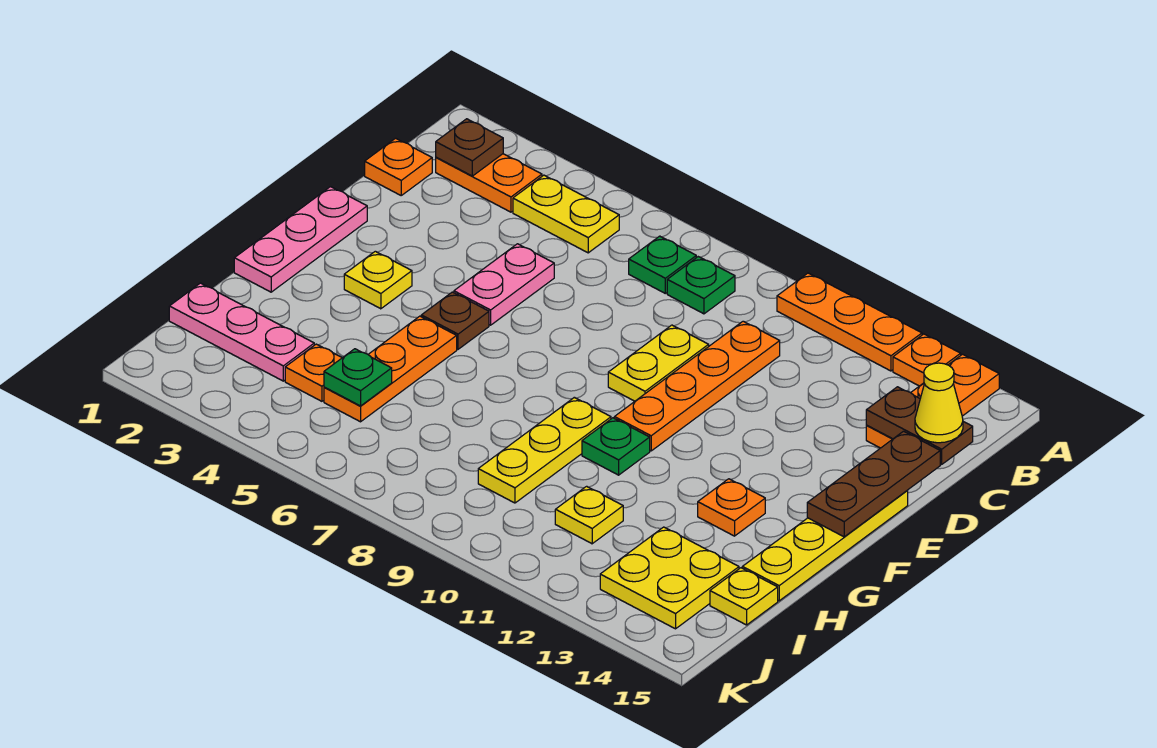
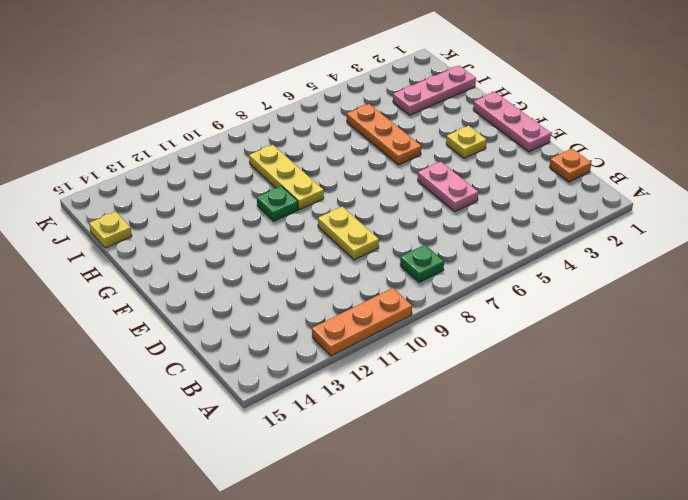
none -> orange 1x1 plate [893,334,961,386]
none -> orange 1x3 plate [866,354,999,448]
none -> orange 1x2 plate [436,154,542,212]

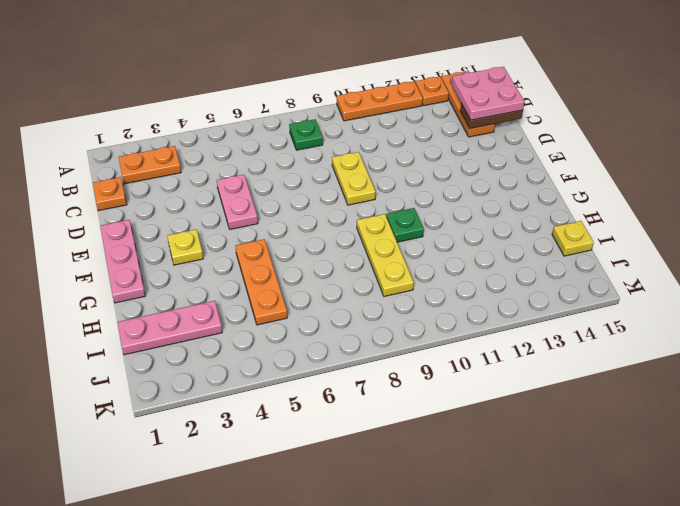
pink 2x2 plate [452,67,525,120] -> yellow 1x1 cone [915,363,963,443]
none -> yellow 1x2 plate [513,175,619,253]
none -> green 1x1 plate [629,236,696,293]
none -> orange 1x4 plate [614,321,780,451]

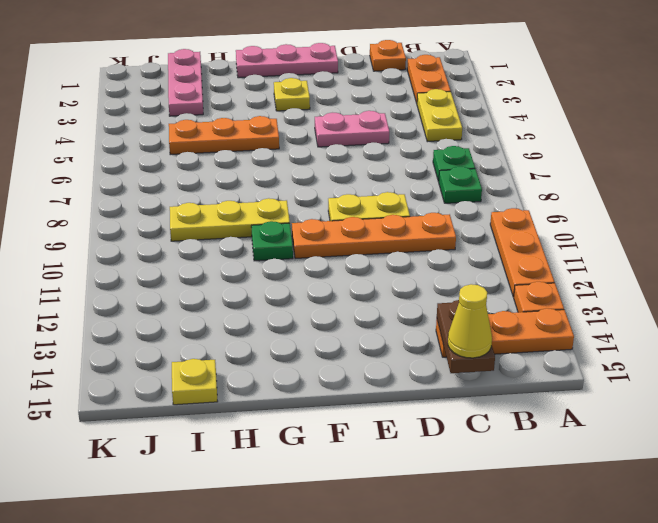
none -> yellow 1x4 plate [742,491,908,601]
none -> brown 1x1 plate [421,292,489,349]
none -> orange 1x1 plate [698,479,765,536]

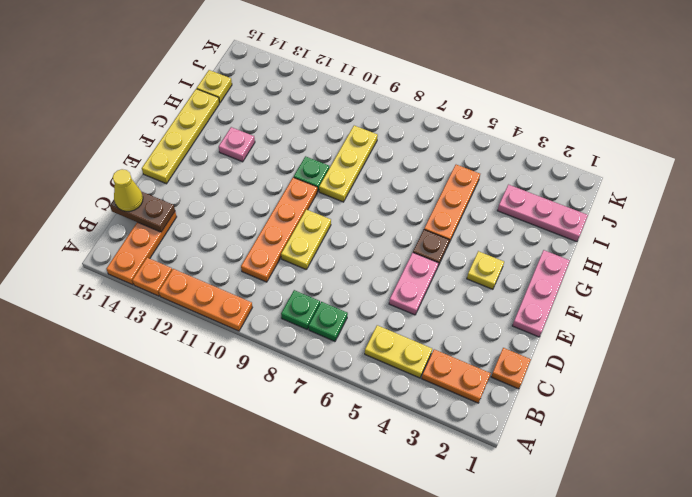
pink 1x1 plate [219,127,255,162] -> orange 1x1 plate [698,479,765,536]
none -> orange 1x1 plate [285,344,342,401]
none -> yellow 1x1 plate [555,486,623,544]
none -> yellow 2x2 plate [600,527,739,629]

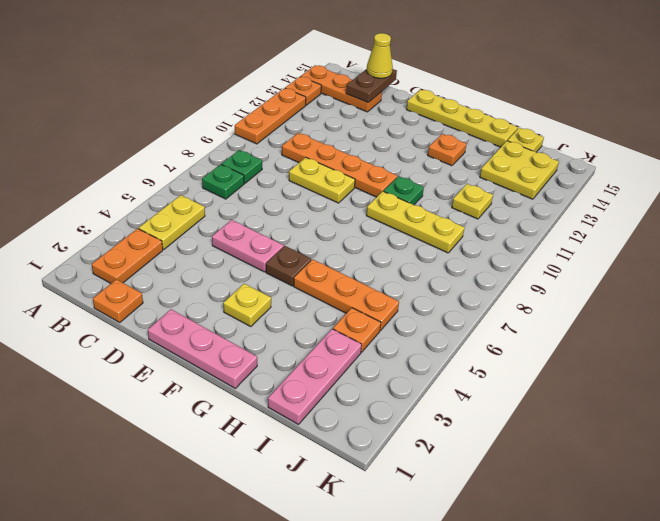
none -> brown 1x1 plate [436,119,503,176]
none -> brown 1x3 plate [807,431,940,537]
none -> green 1x1 plate [324,349,392,406]

